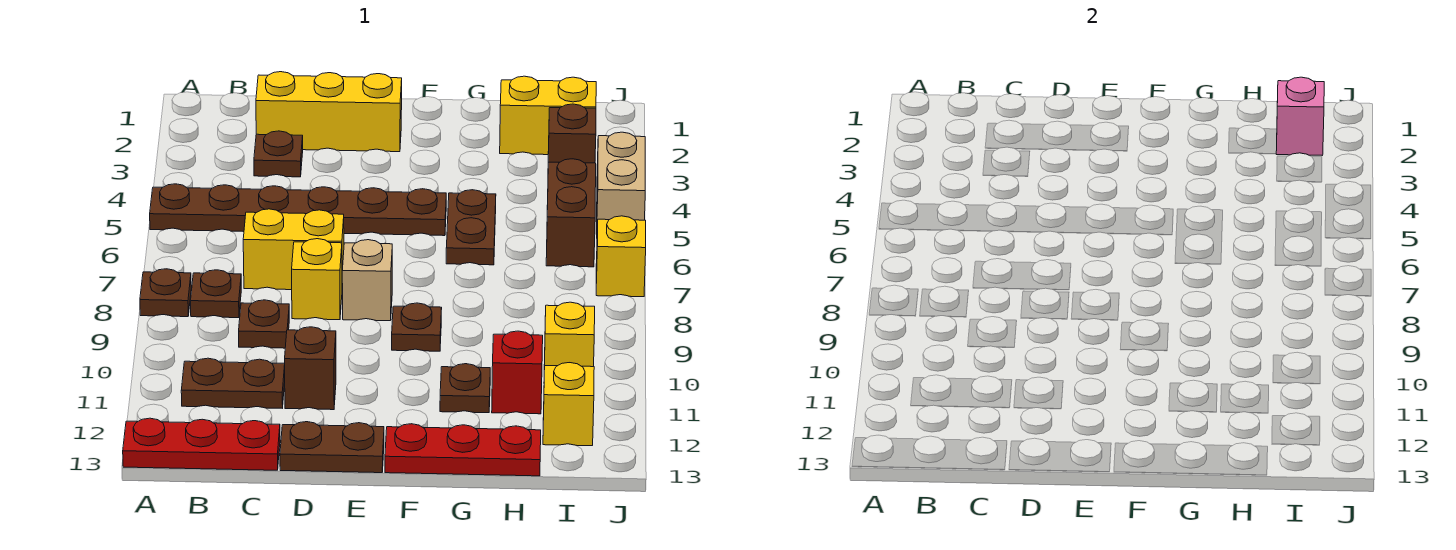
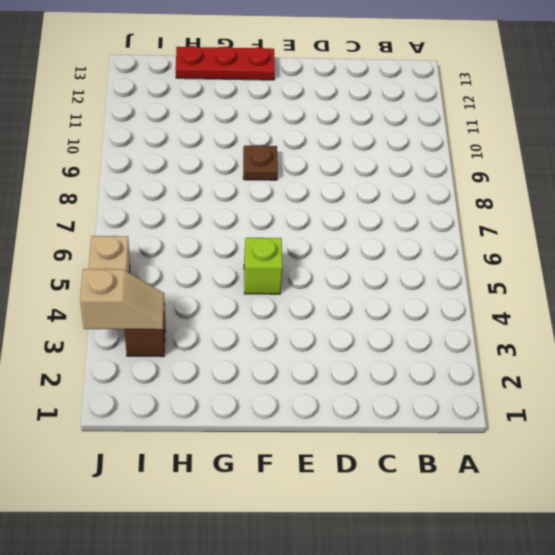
lime 1x1 brick [244,238,283,294] -> brown 1x6 plate [150,184,446,236]
tan 1x2 slope [80,269,164,330] -> none
none -> brown 1x1 plate [140,269,191,317]
none -> red 1x3 plate [123,418,280,470]
none -> brown 1x1 plate [191,270,241,318]

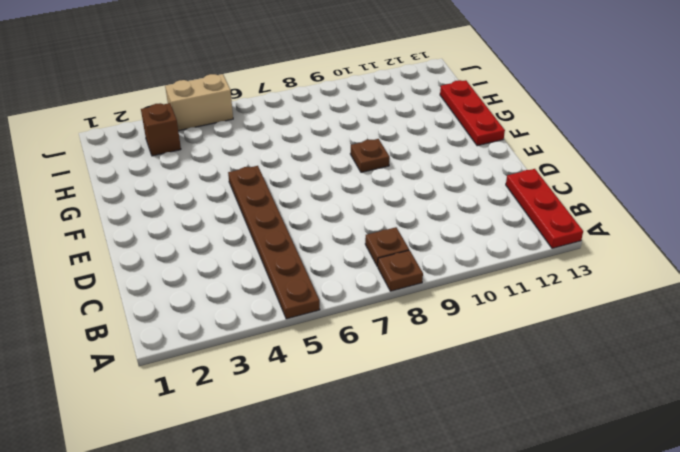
none -> brown 1x2 plate [181,358,285,408]
none -> yellow 1x3 brick [256,72,402,152]
none -> brown 1x1 plate [254,131,303,177]

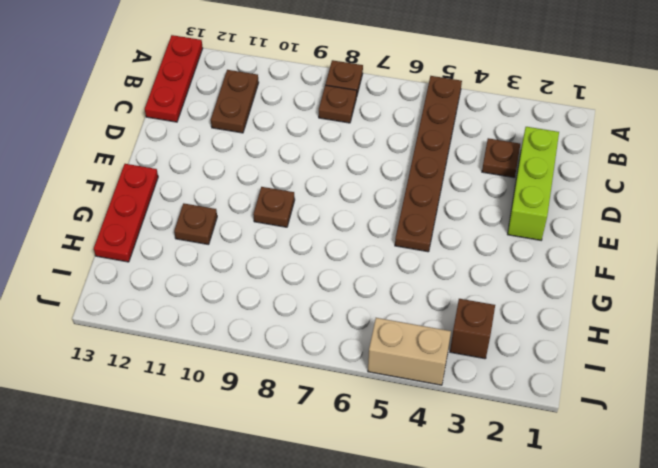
lime 1x3 brick [508,127,559,240] -> yellow 1x3 brick [256,72,402,152]
none -> yellow 1x2 brick [243,209,344,290]
none -> brown 1x1 plate [239,300,289,348]
none -> yellow 1x1 brick [292,239,342,320]

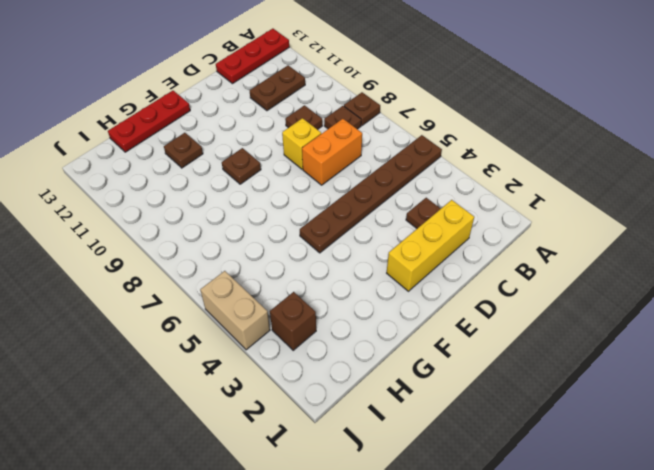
orange 1x2 brick [302,119,362,185] -> yellow 1x2 brick [243,209,344,290]
none -> brown 1x1 brick [285,327,336,410]
none -> brown 1x2 plate [280,422,384,473]
none -> tan 1x1 brick [342,240,392,321]

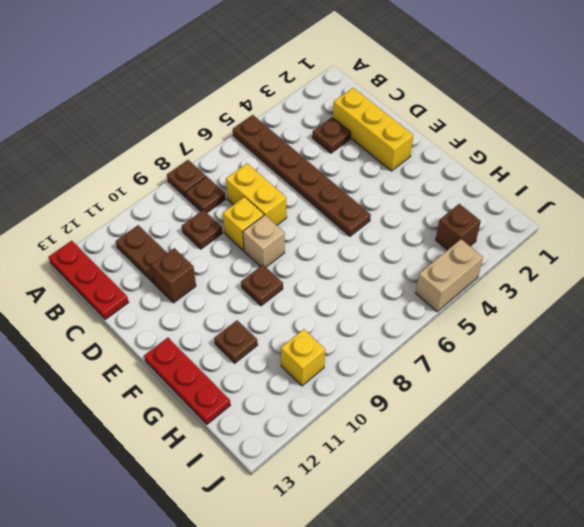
none -> brown 1x2 plate [280,422,384,473]
none -> brown 1x2 plate [446,190,496,265]
none -> yellow 1x2 brick [500,76,596,155]

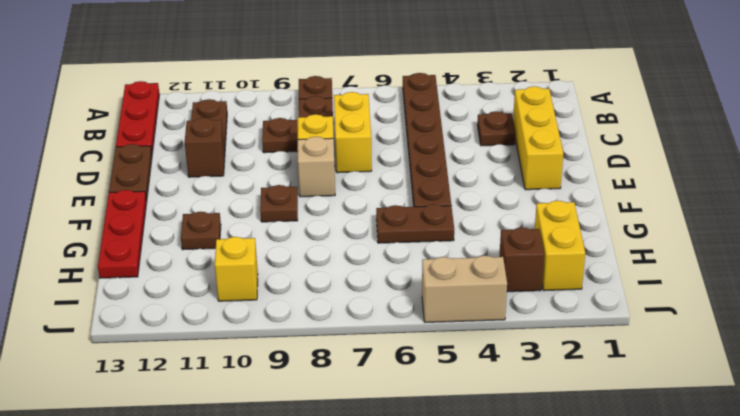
none -> red 1x1 brick [492,331,543,414]
none -> brown 1x2 brick [546,159,596,267]
none -> yellow 1x1 brick [543,363,594,446]

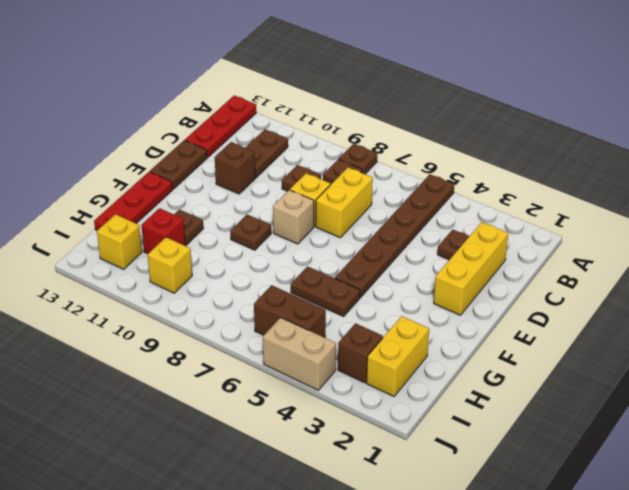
none -> yellow 1x1 brick [596,216,646,297]
none -> pink 1x1 brick [1276,77,1324,155]

